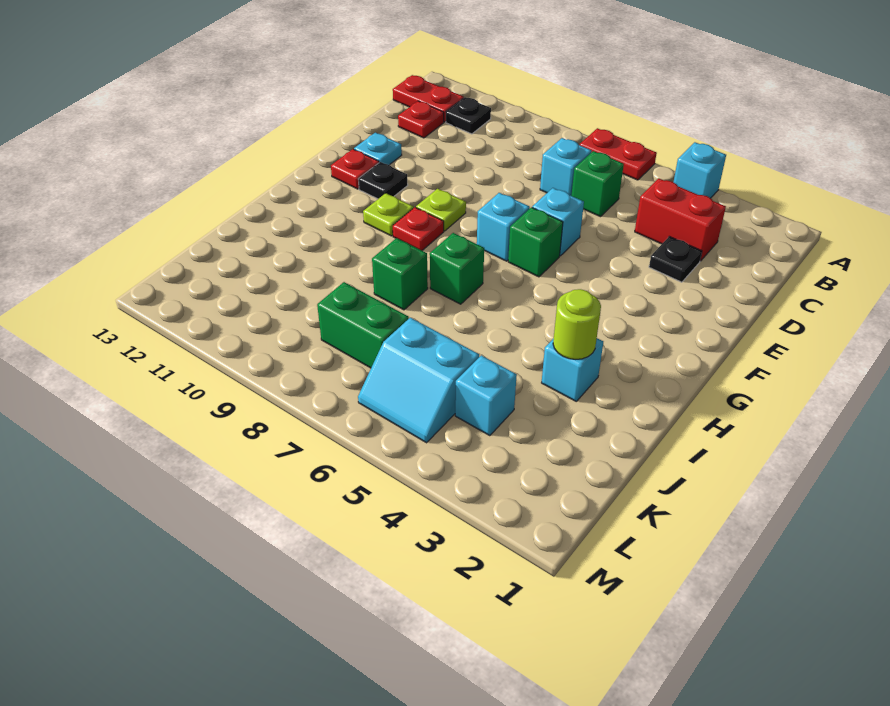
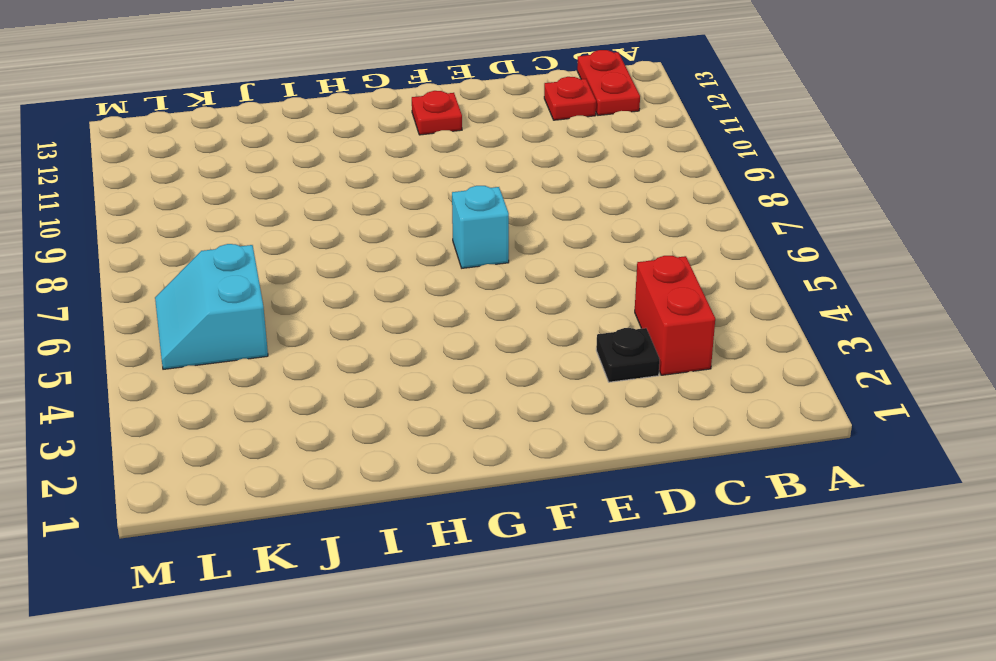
none -> cyan 1x1 brick [674,142,726,198]
none -> red 1x2 plate [580,128,657,180]
none -> black 1x1 plate [446,97,491,134]

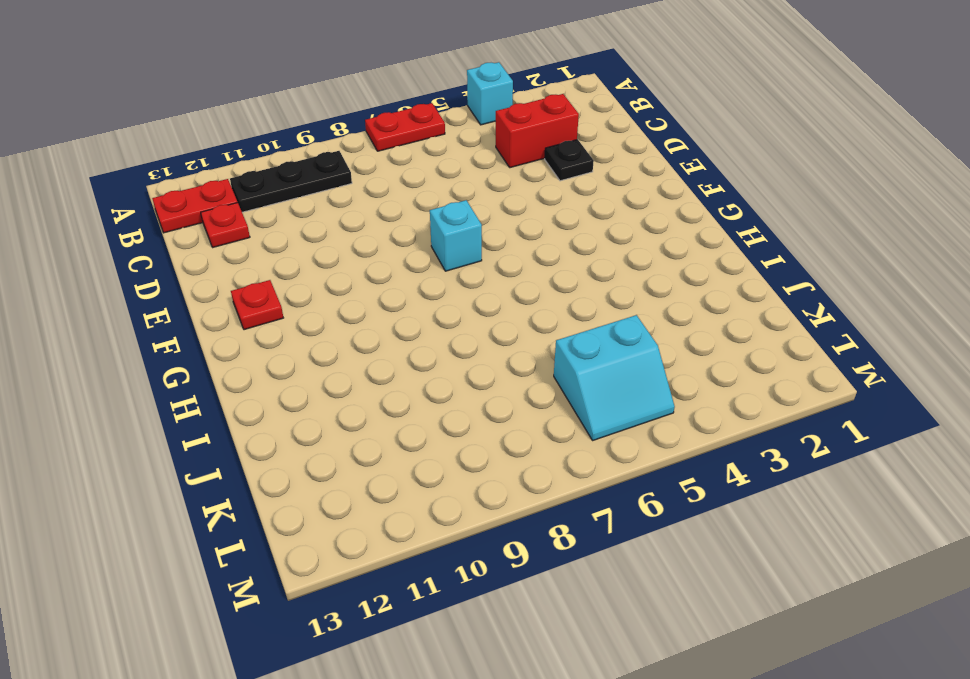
black 1x3 plate [230,151,352,212] -> black 1x1 plate [446,97,491,134]
none -> green 1x1 brick [571,151,624,217]
none -> cyan 1x1 brick [540,138,592,196]
none -> cyan 1x1 brick [532,188,584,256]

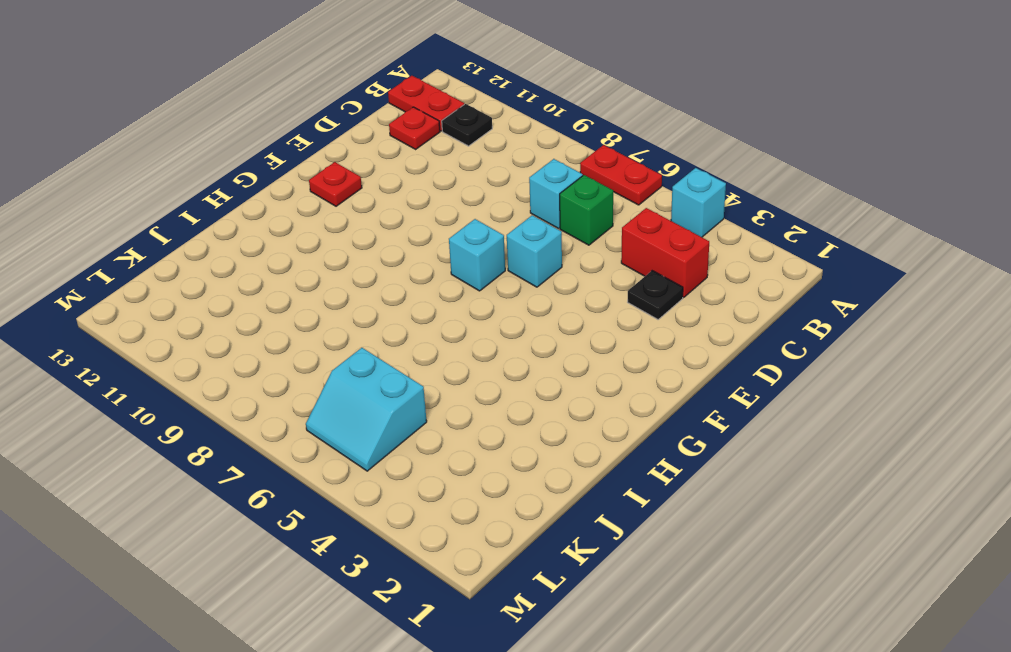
none -> cyan 1x1 plate [354,133,402,165]
none -> green 1x1 brick [508,207,563,277]
none -> lime 1x1 plate [416,189,466,231]

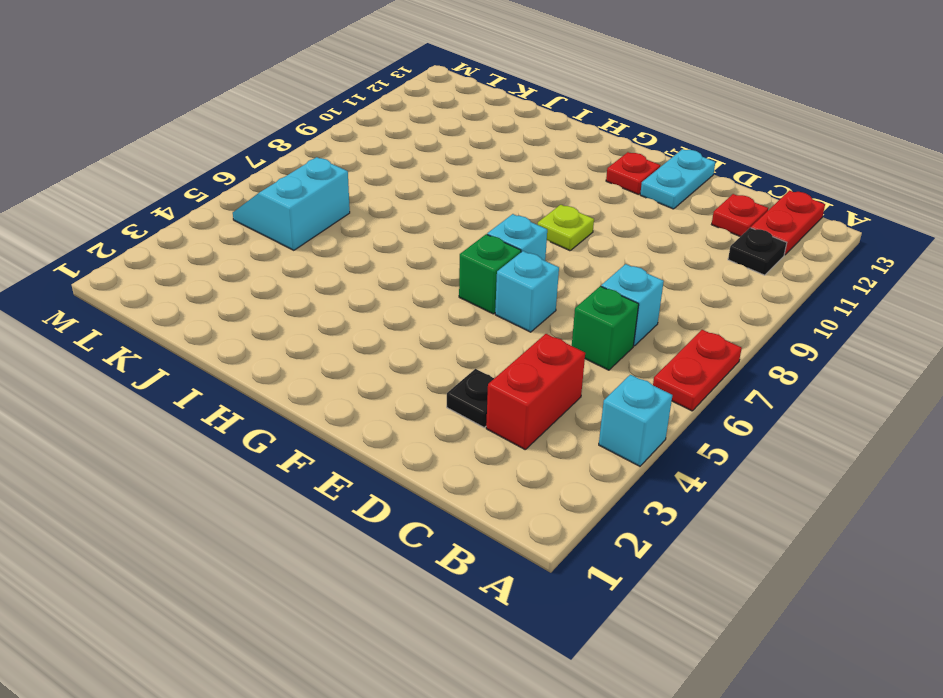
cyan 1x2 plate [640,149,715,209] -> cyan 1x1 plate [354,133,402,165]
none -> black 1x1 plate [358,162,408,199]
none -> red 1x1 plate [393,207,444,250]
none -> lime 1x1 plate [363,193,414,236]

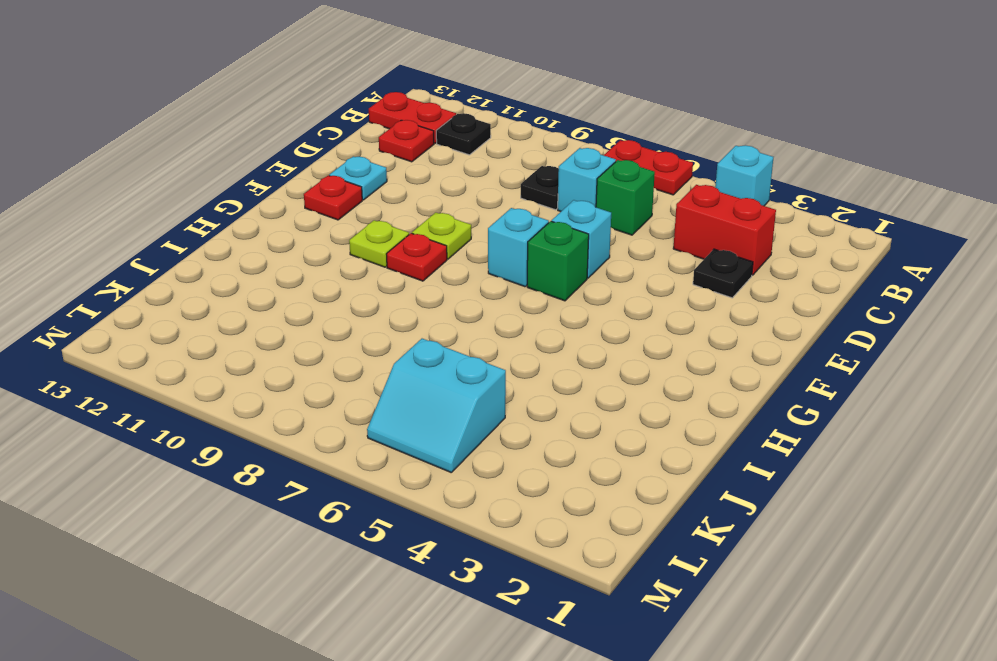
black 1x1 plate [521,166,559,210] -> black 1x1 plate moved to [358,162,408,199]
none -> green 1x1 brick [430,233,484,304]
none -> cyan 1x1 brick [542,338,603,401]
none -> green 1x1 brick [372,238,428,310]

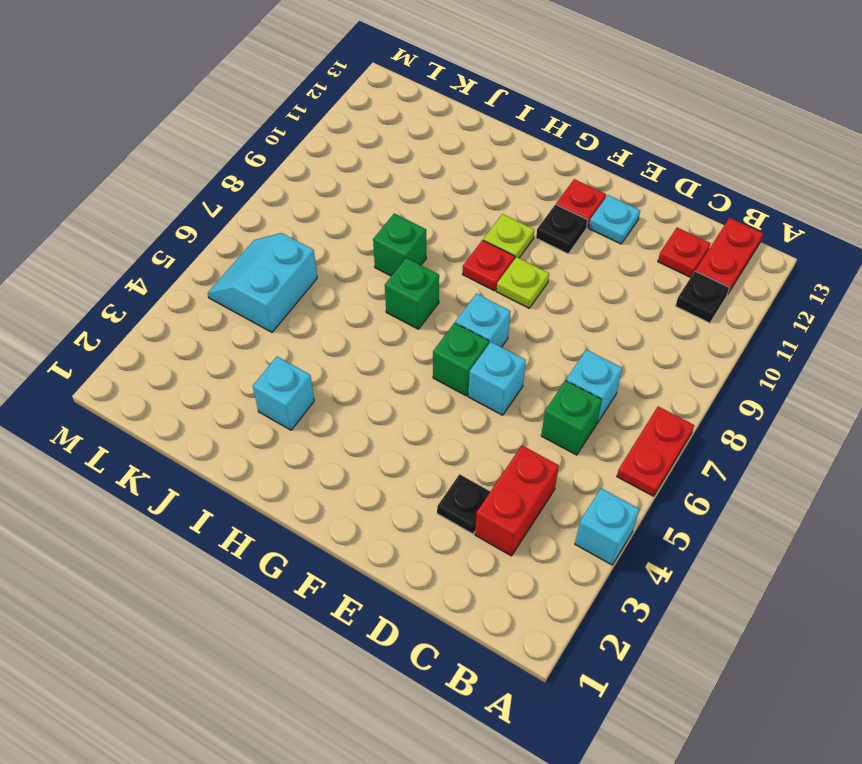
none -> cyan 1x1 brick [455,355,517,436]
none -> green 1x2 brick [317,282,409,368]
none -> lime 1x1 round brick [553,289,601,359]

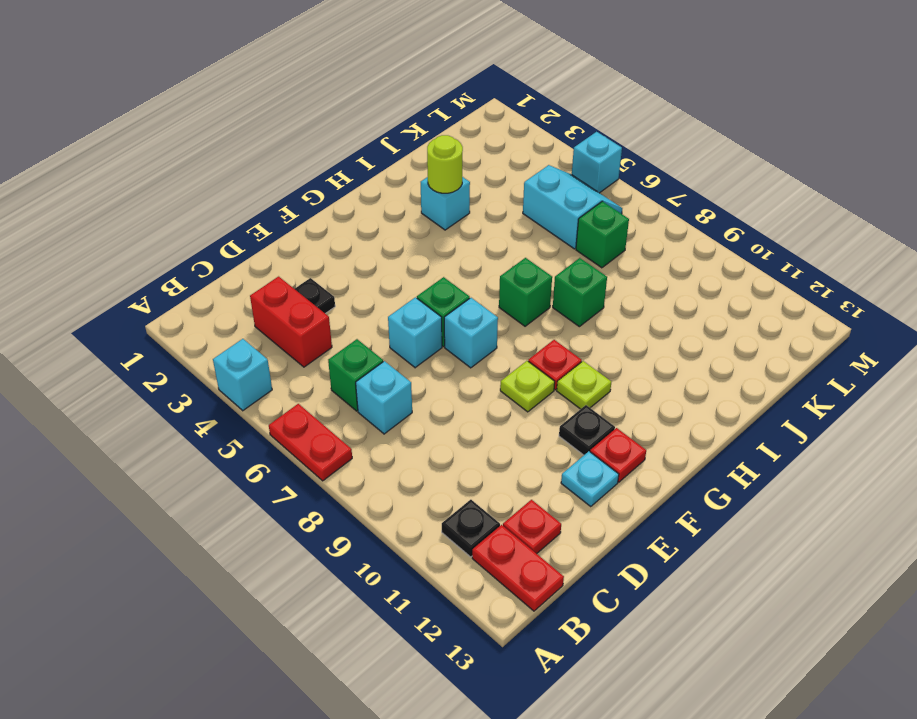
green 1x1 brick [576,201,629,268] -> green 1x2 brick [317,282,409,368]
cyan 1x1 brick [572,132,622,193] -> cyan 1x1 brick moved to [455,355,517,436]

